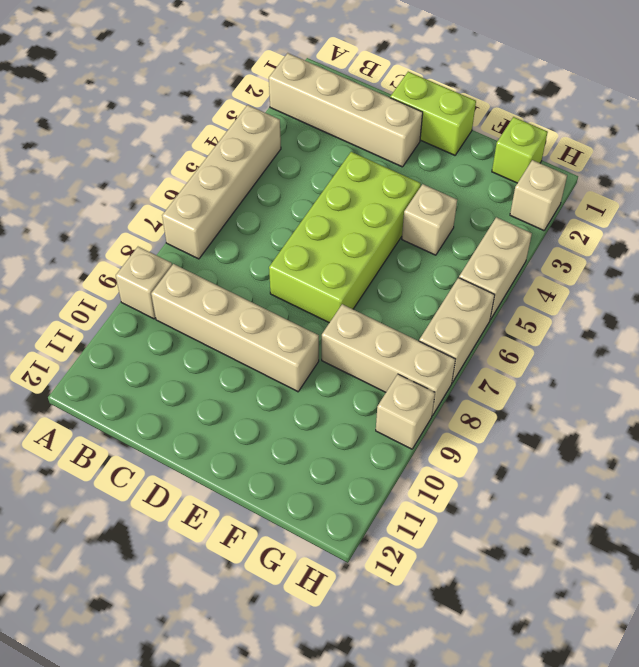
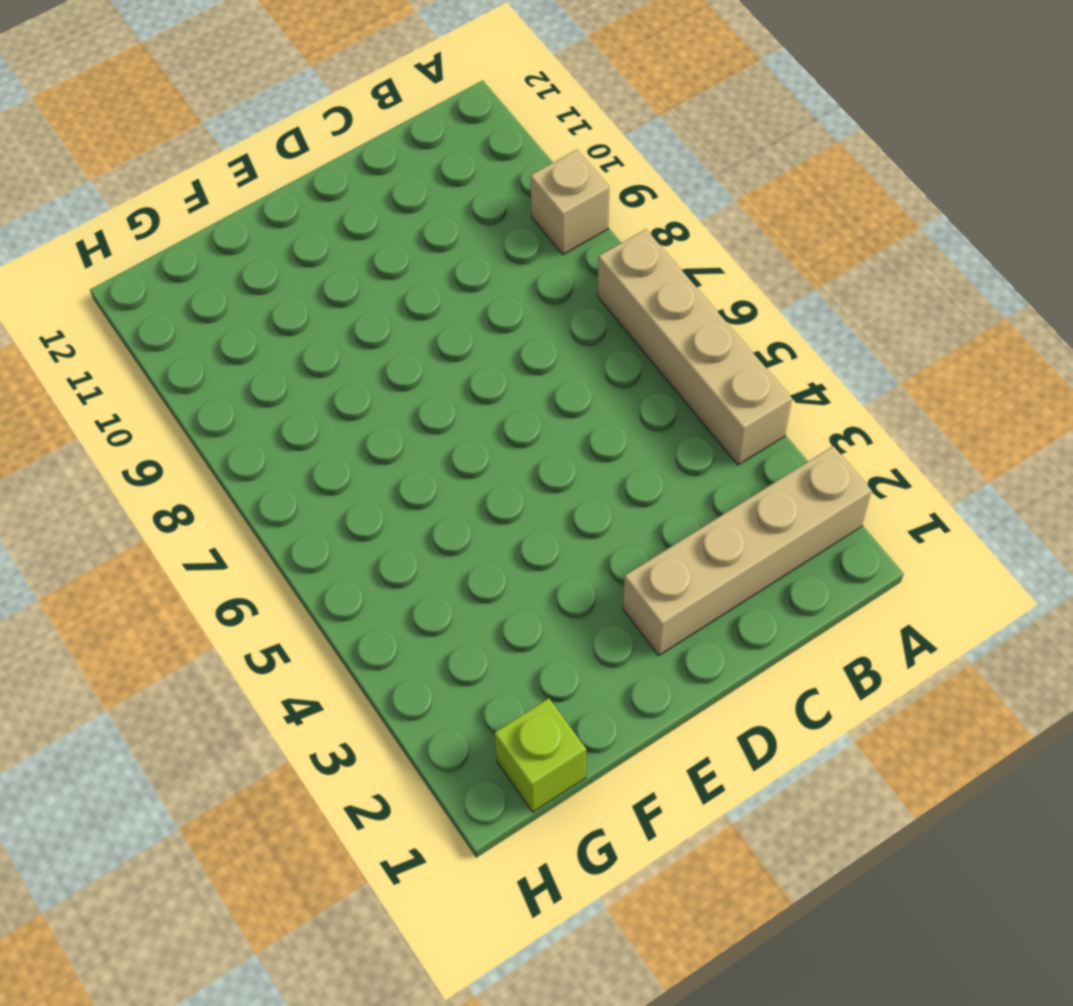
none -> tan 1x4 brick [151,264,319,392]
none -> lime 1x2 brick [390,72,476,155]
none -> lime 2x4 brick [269,152,421,323]

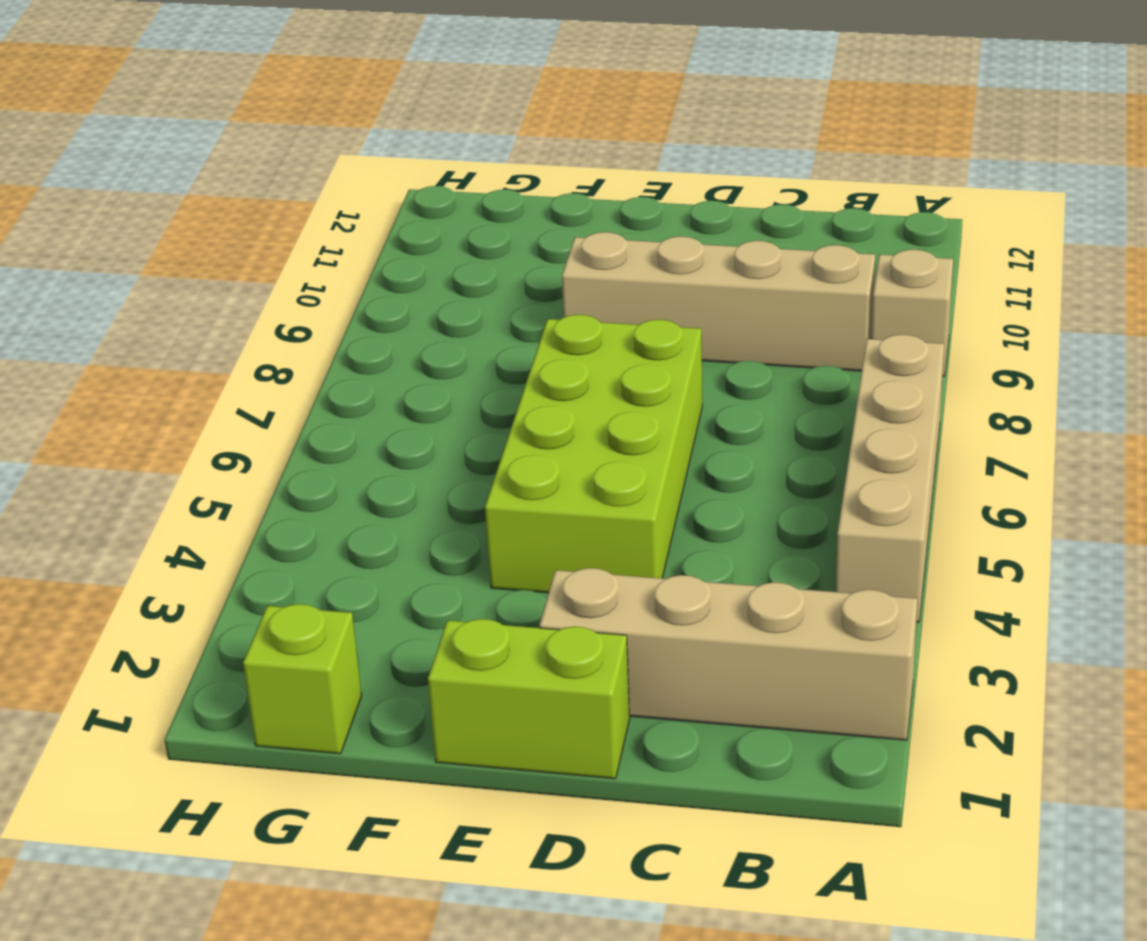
none -> tan 1x1 brick [402,184,457,255]
none -> tan 1x3 brick [322,304,455,416]
none -> tan 1x1 brick [510,160,567,231]

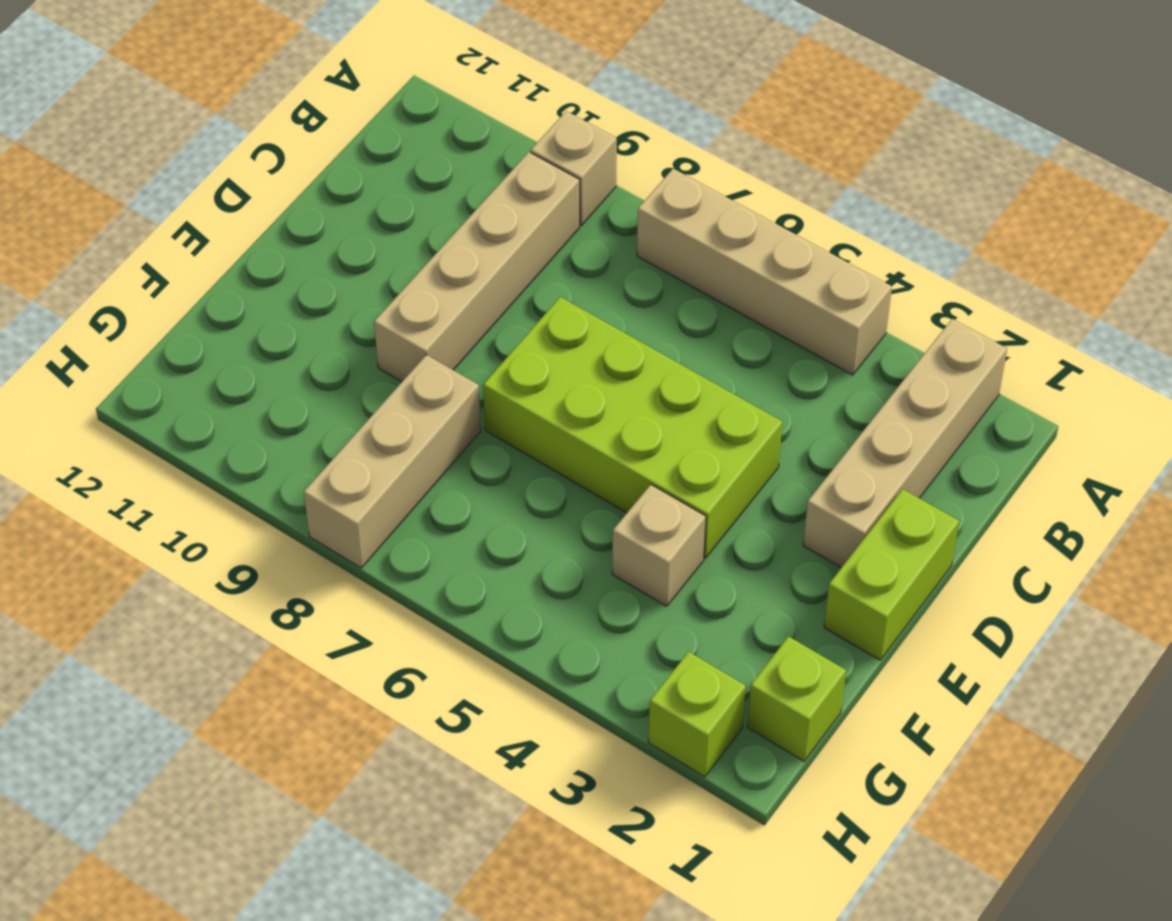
lime 1x1 brick [648,652,746,777] -> tan 1x1 brick [510,160,567,231]
none -> tan 1x2 brick [459,217,532,320]
none -> tan 1x2 brick [419,278,495,383]
none -> tan 1x1 brick [376,374,435,449]

